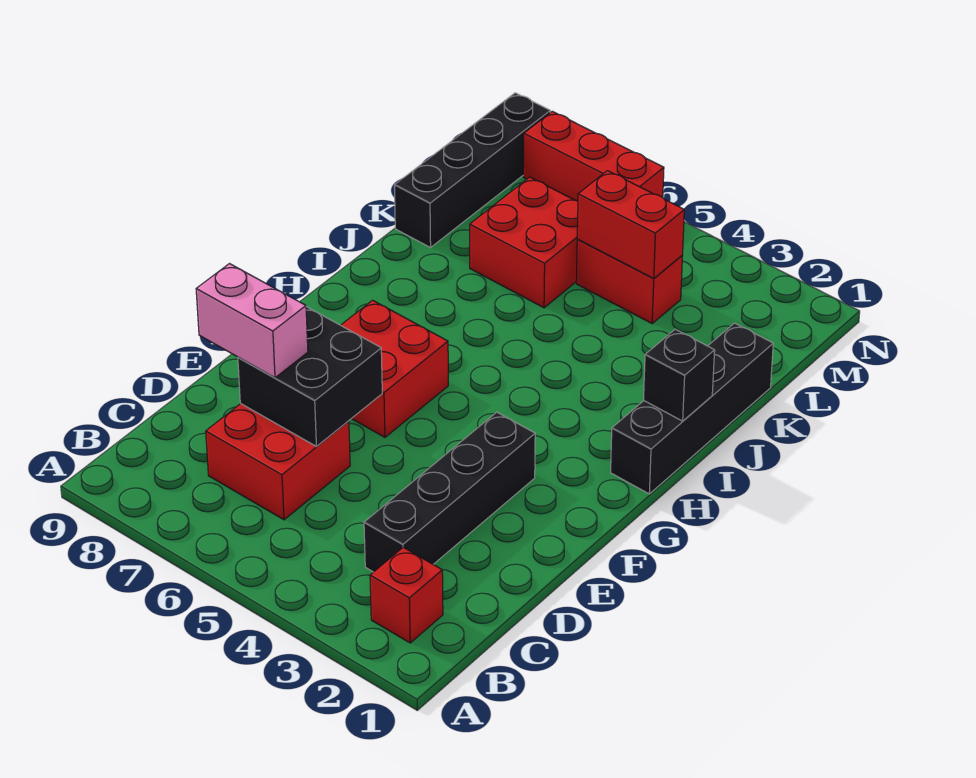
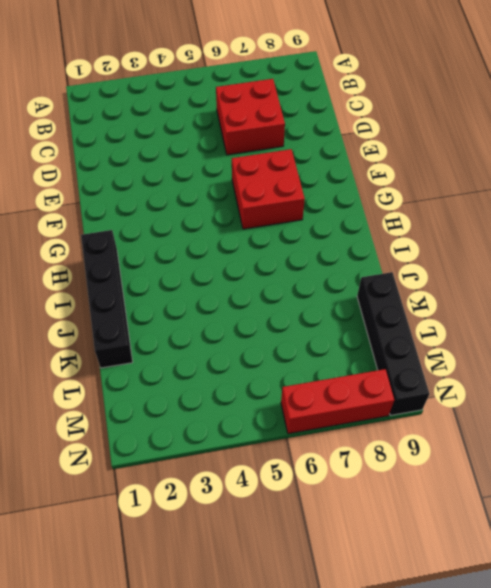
none -> red 1x1 brick [370,547,443,643]
none -> black 1x4 brick [364,412,535,572]
none -> red 2x2 brick [470,177,578,308]

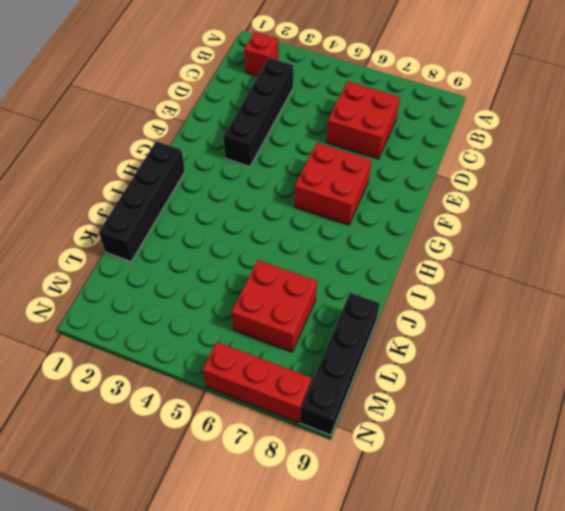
none -> red 1x2 brick [576,240,682,323]
none -> black 2x2 brick [238,307,382,446]
none -> black 1x1 brick [644,329,715,421]

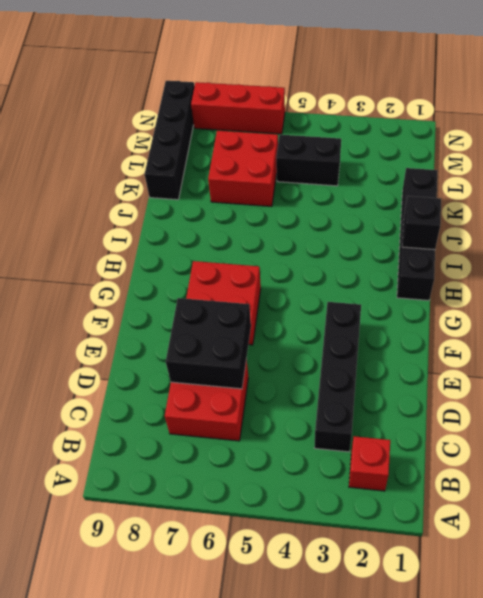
black 1x2 brick [276,135,341,186] -> red 1x2 brick [576,240,682,323]
none -> red 1x2 brick [577,171,684,279]
none -> pink 1x2 brick [196,264,308,378]

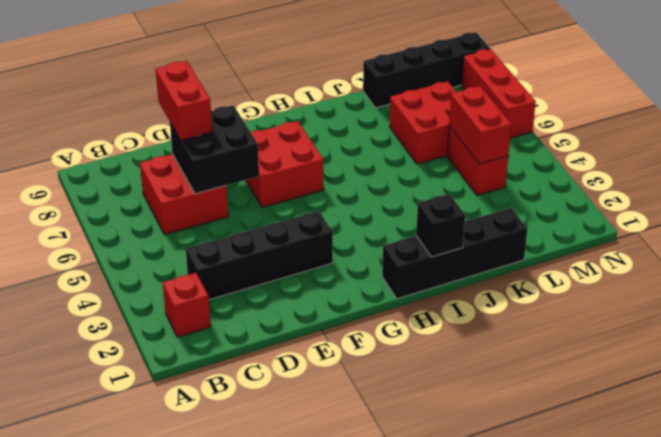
red 1x2 brick [156,61,212,140] -> pink 1x2 brick [196,264,308,378]

